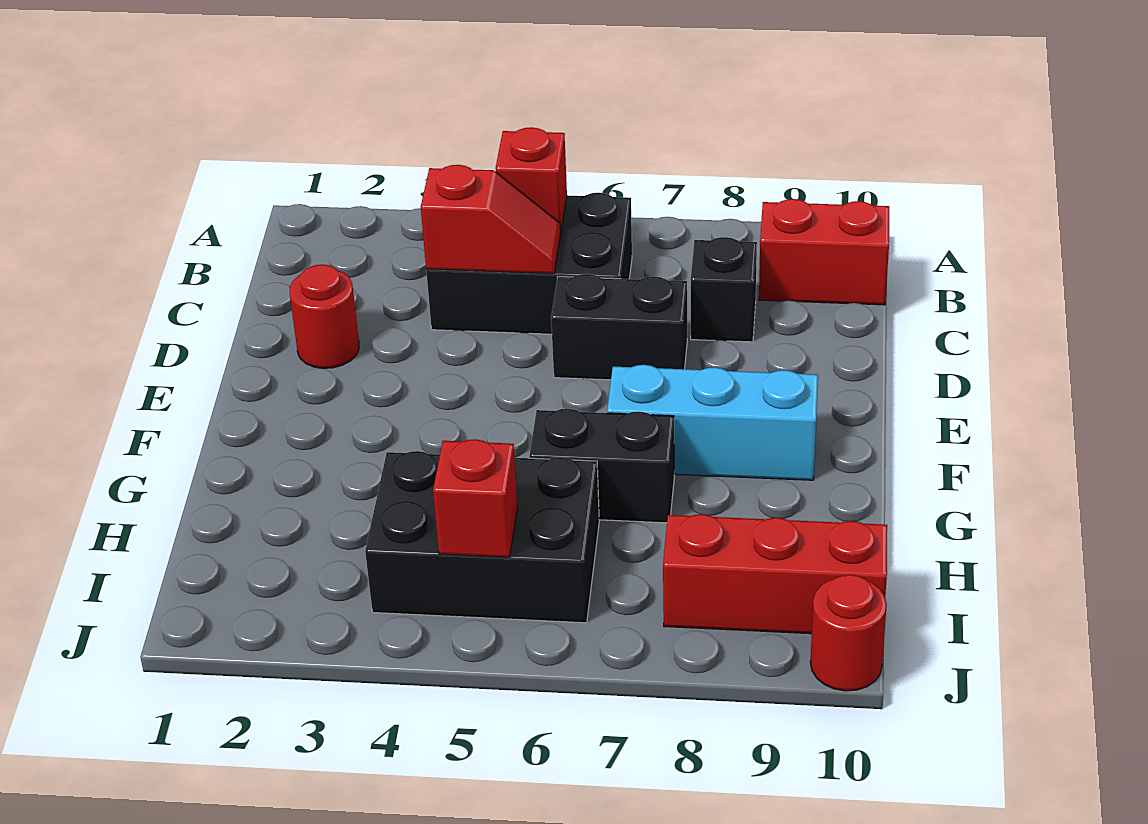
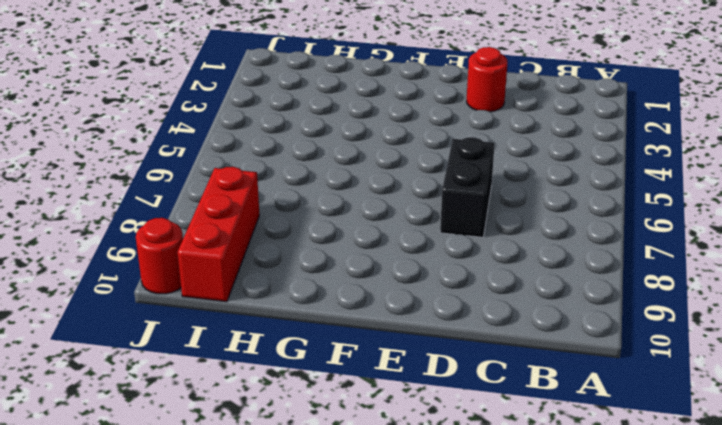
none -> black 2x3 brick [426,193,632,334]
none -> red 1x2 brick [759,199,889,305]
none -> black 1x1 brick [691,237,757,342]

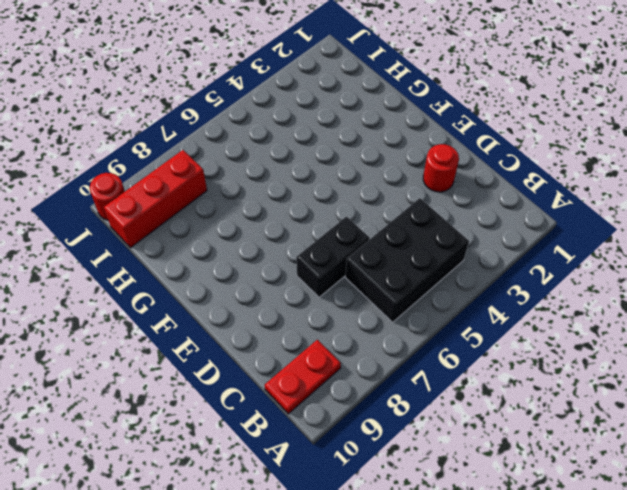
red 1x2 plate [265,340,341,414] -> red 1x2 brick [759,199,889,305]
none -> black 1x1 brick [691,237,757,342]
none -> cyan 1x3 brick [607,365,818,480]
none -> black 1x2 brick [529,409,674,523]

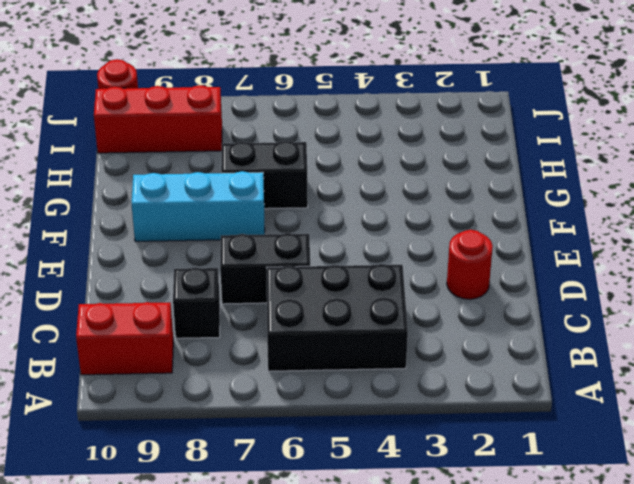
none -> black 2x3 brick [365,451,599,623]
none -> red 1x1 brick [496,127,567,230]
none -> red 1x2 slope [421,165,561,274]

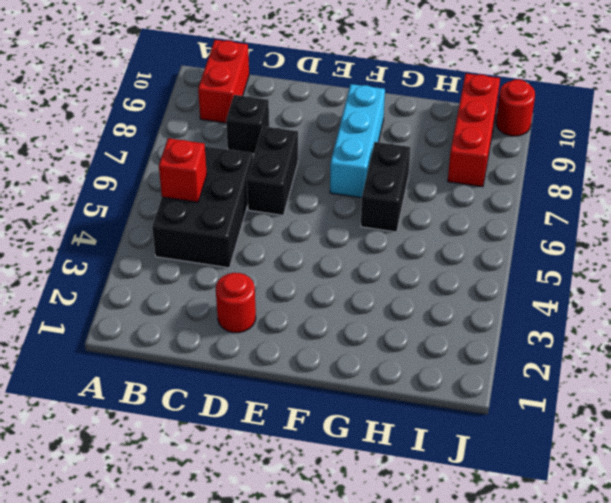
none -> black 2x3 brick [365,451,599,623]
none -> red 1x2 slope [421,165,561,274]
none -> red 1x1 brick [433,439,518,557]

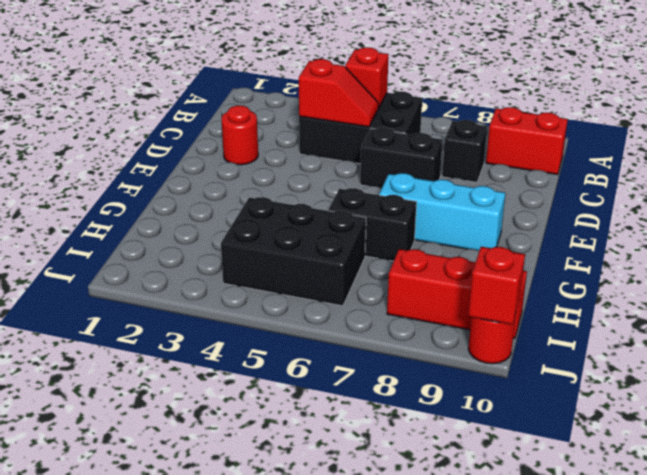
red 1x1 brick [468,247,525,325] -> red 1x1 brick moved to [433,439,518,557]

